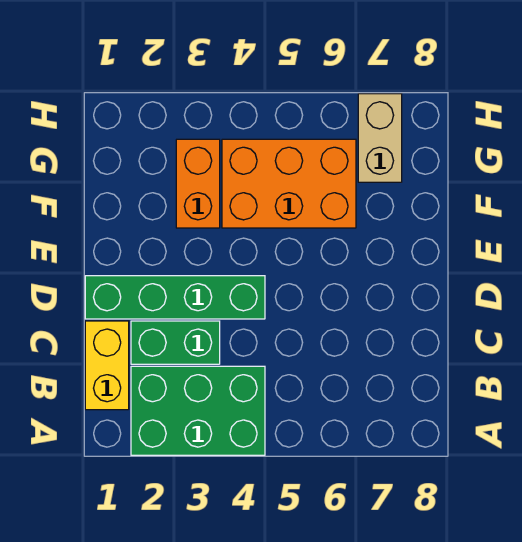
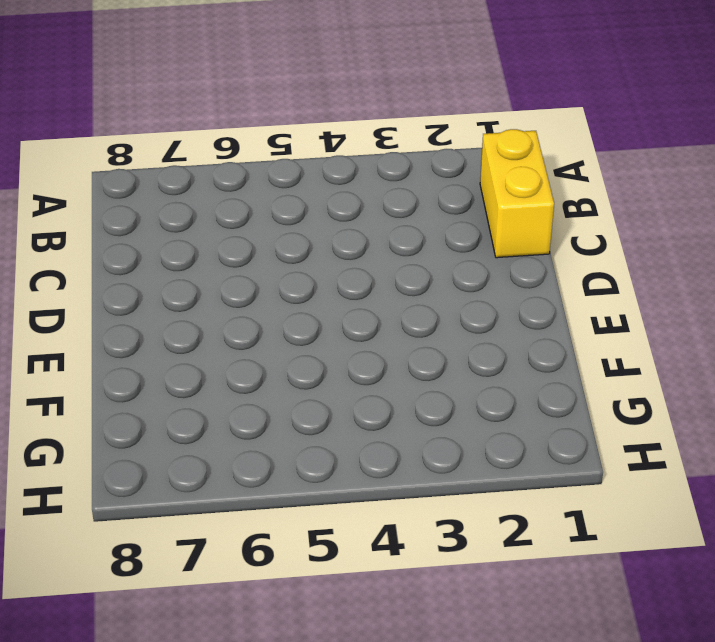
none -> green 2x3 brick [131,366,265,455]
none -> green 1x2 brick [131,321,220,364]

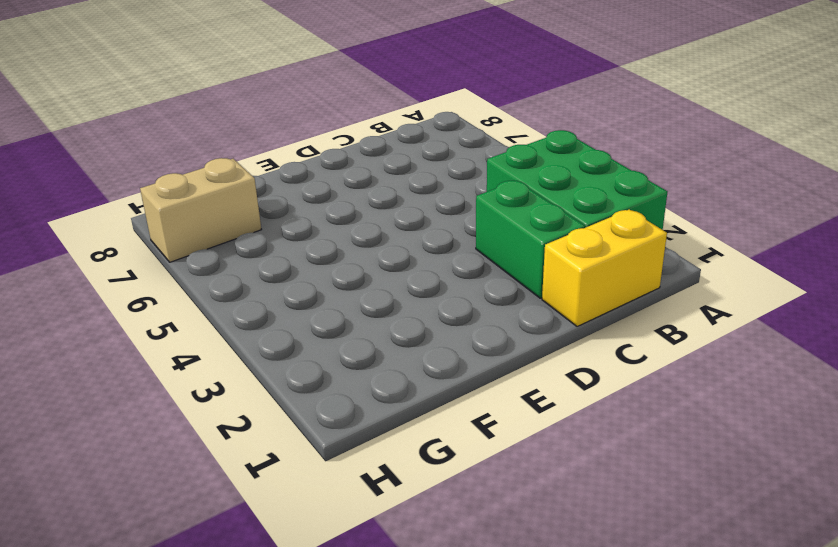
none -> green 1x4 brick [85,276,265,319]
none -> orange 1x2 brick [176,139,220,228]

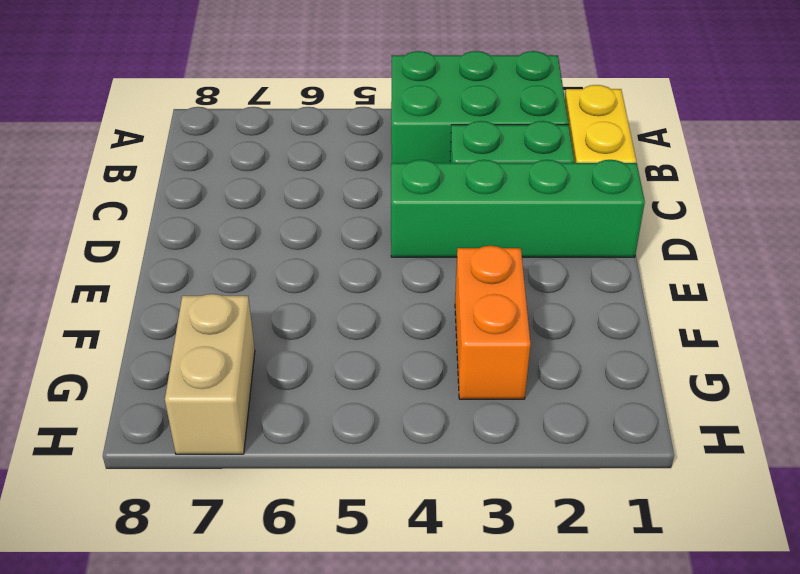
none -> orange 2x3 brick [222,139,356,228]

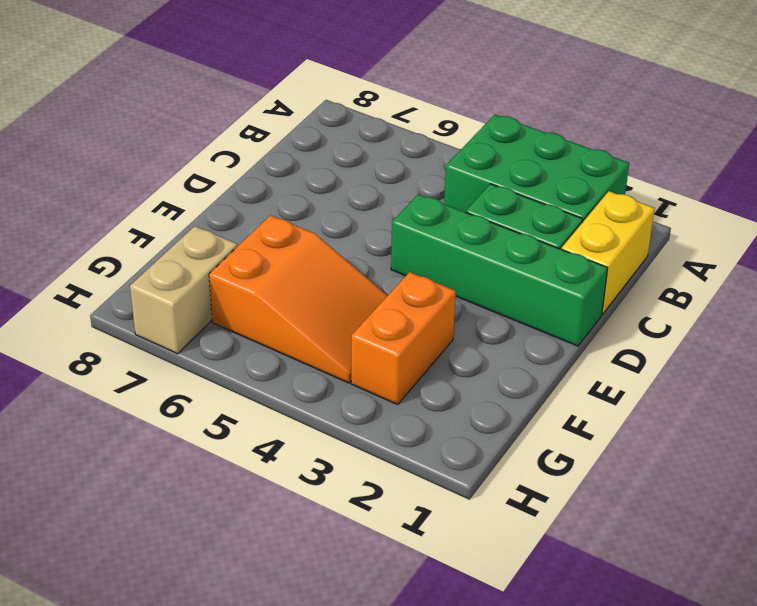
orange 2x3 slope [209,215,388,383] -> orange 2x3 brick [222,139,356,228]

